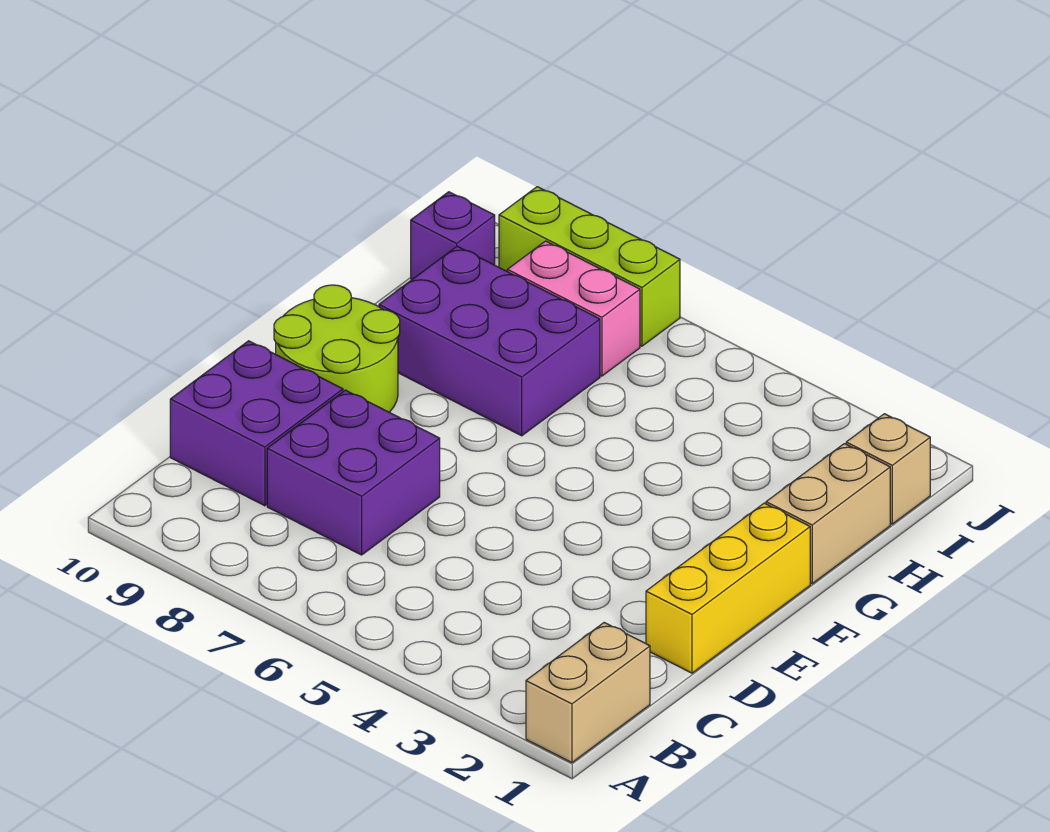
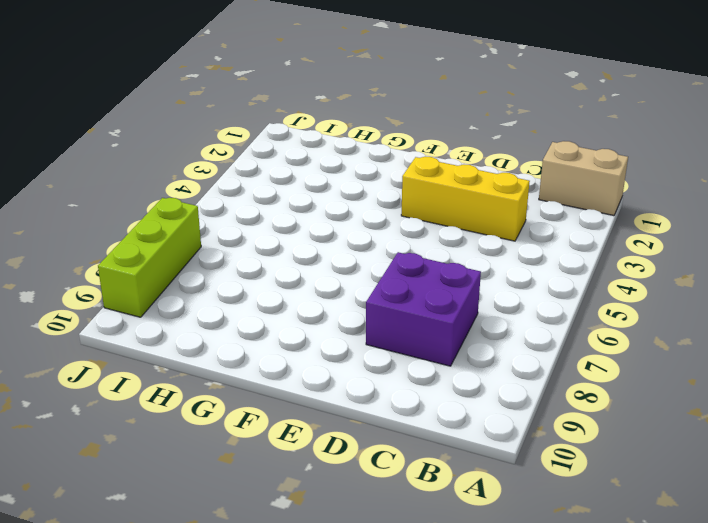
yellow 1x3 brick [401,157,530,241] -> yellow 1x3 brick moved to [646,503,810,673]
none -> purple 2x2 brick [170,341,343,506]
none -> lime 2x2 round brick [274,285,400,412]

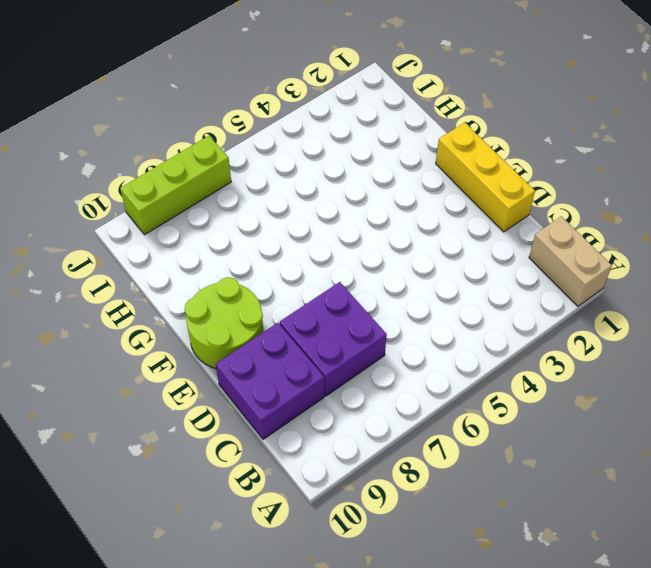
none -> tan 1x2 brick [766,444,890,584]
none -> purple 2x3 brick [379,246,600,436]

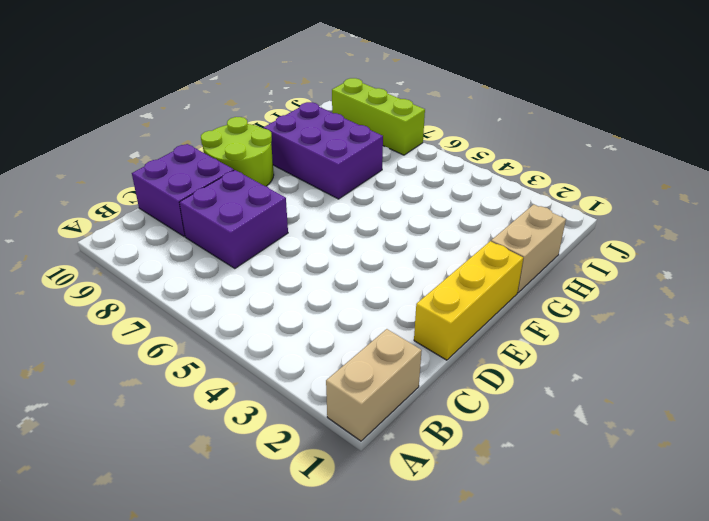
none -> tan 1x1 brick [846,414,930,524]
none -> pink 1x2 brick [507,241,640,376]

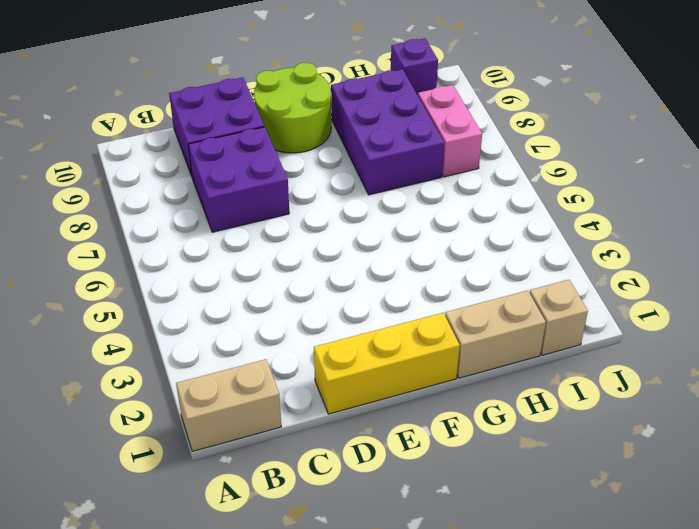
none -> lime 1x3 brick [499,187,680,346]

